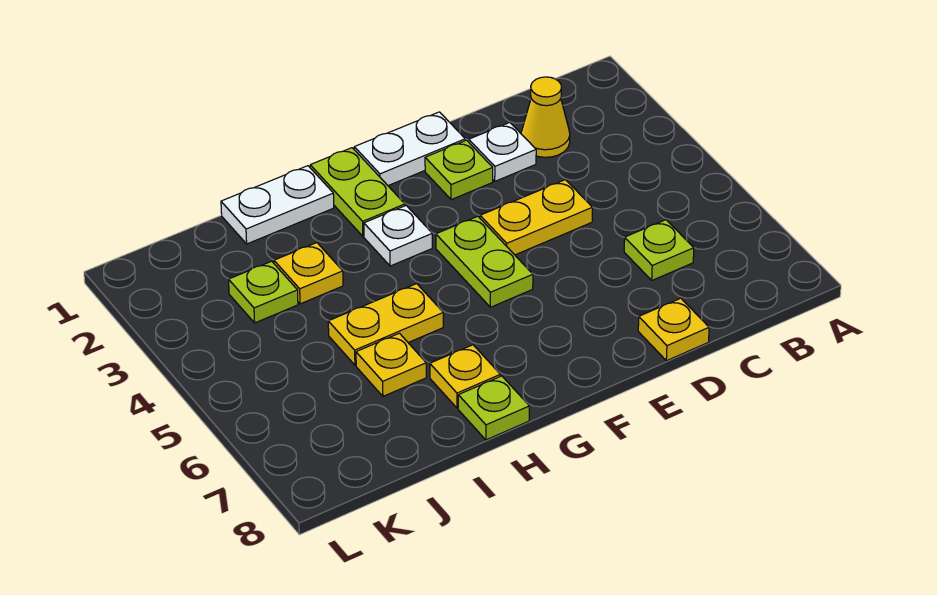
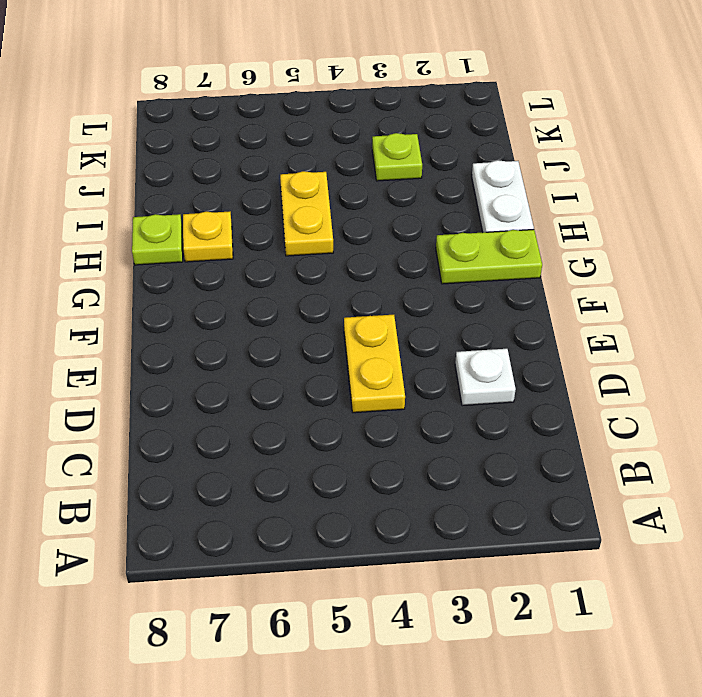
none -> yellow 1x1 cone [521,77,570,157]
none -> lime 1x1 plate [624,220,694,280]
none -> yellow 1x1 plate [638,298,709,361]

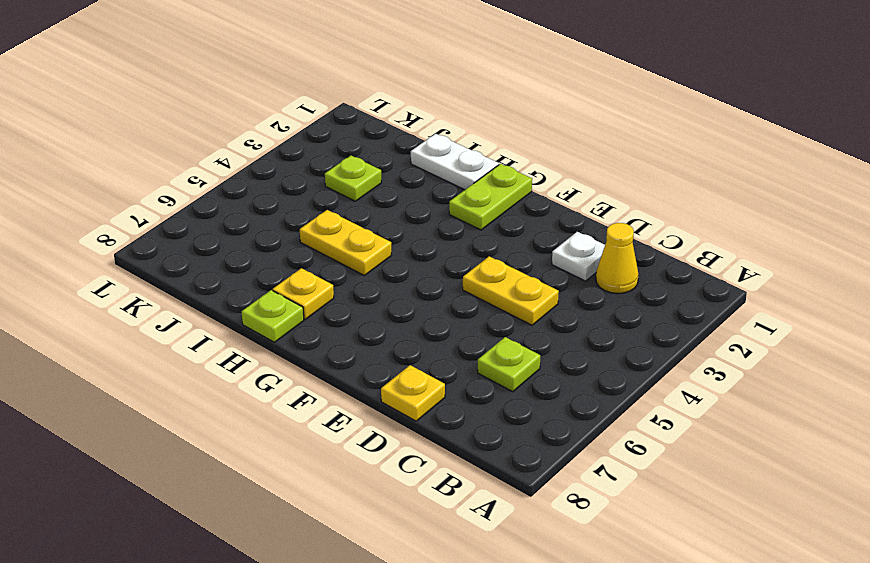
none -> white 1x2 plate [354,112,465,186]
none -> lime 1x1 plate [425,140,493,200]
none -> lime 1x2 plate [436,216,533,307]

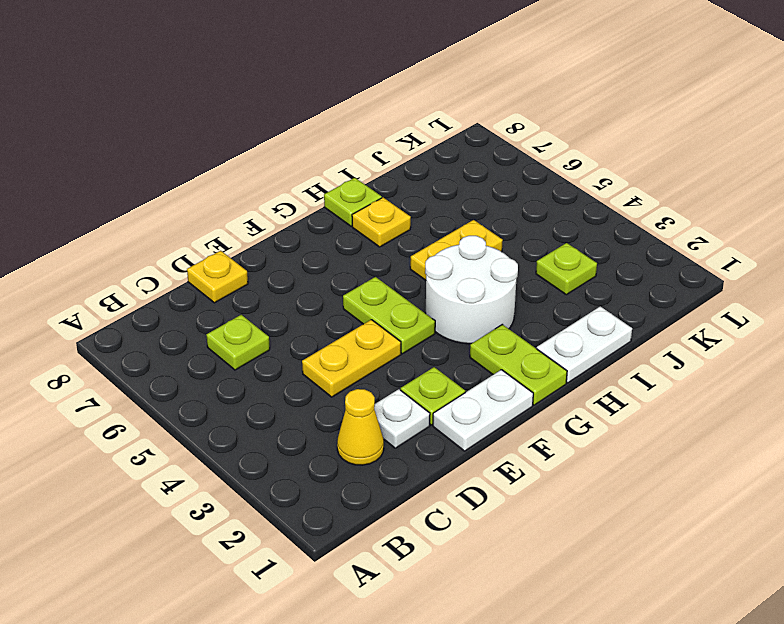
white 2x2 round brick [425,236,518,344] -> white 1x1 plate [364,206,432,266]
none -> yellow 1x1 plate [274,243,343,304]
none -> yellow 1x1 plate [356,333,426,396]

